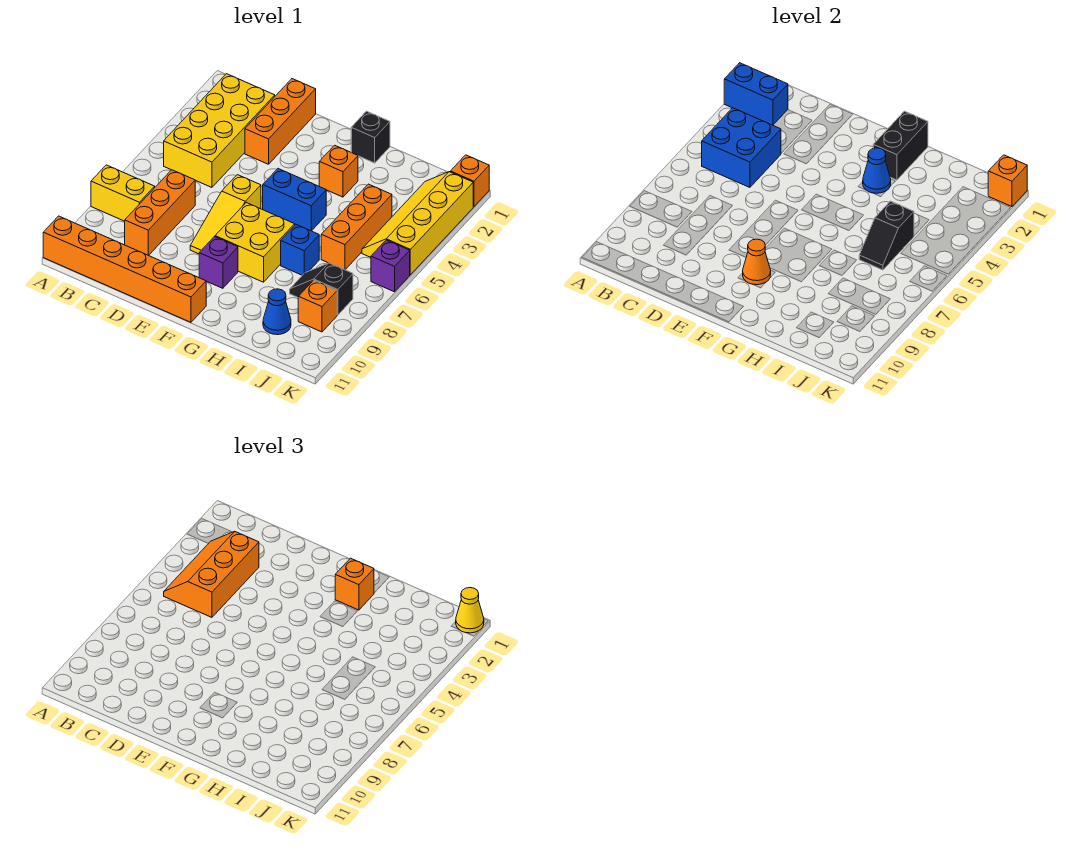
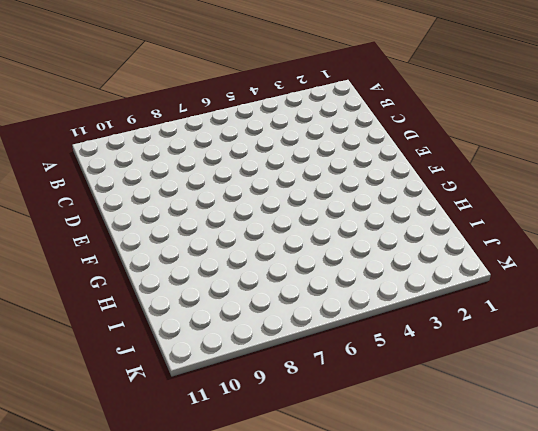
none -> yellow 1x2 brick [91,165,155,221]
none -> orange 1x6 brick [43,216,206,322]
none -> yellow 2x4 brick [164,74,275,187]

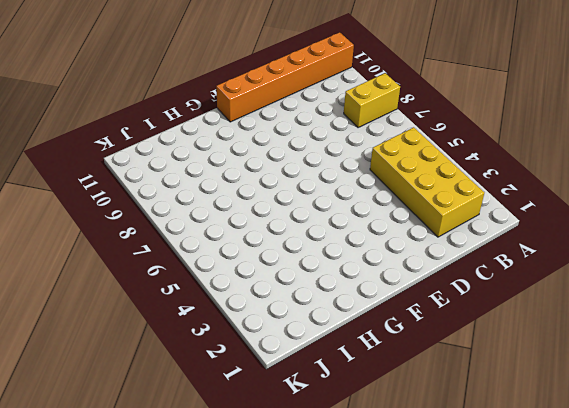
none -> orange 1x3 brick [125,170,195,255]
none -> orange 1x3 brick [245,79,316,164]
none -> yellow 1x3 slope [190,175,261,254]

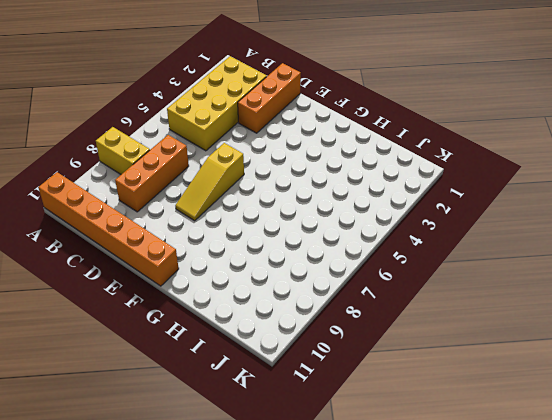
none -> blue 1x2 brick [263,169,326,231]
none -> yellow 2x2 brick [215,203,295,282]
none -> purple 1x1 brick [199,237,238,288]

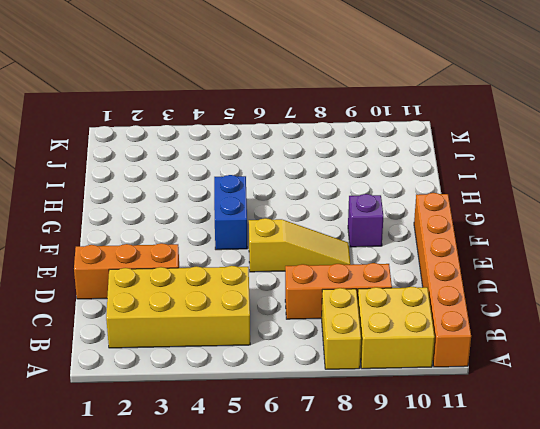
yellow 2x2 brick [358,287,435,369] -> yellow 2x2 brick moved to [215,203,295,282]
none -> black 1x1 brick [351,111,390,163]
none -> orange 1x1 brick [319,145,358,197]
none -> blue 1x1 brick [281,225,319,275]

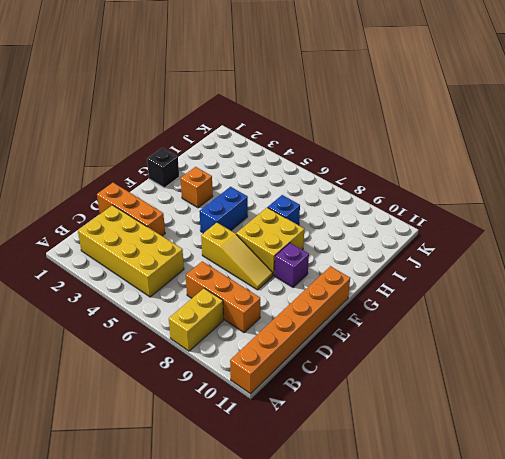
none -> orange 1x3 brick [321,184,392,270]
none -> black 1x2 slope [290,263,353,315]
none -> blue 1x1 cone [263,289,291,335]

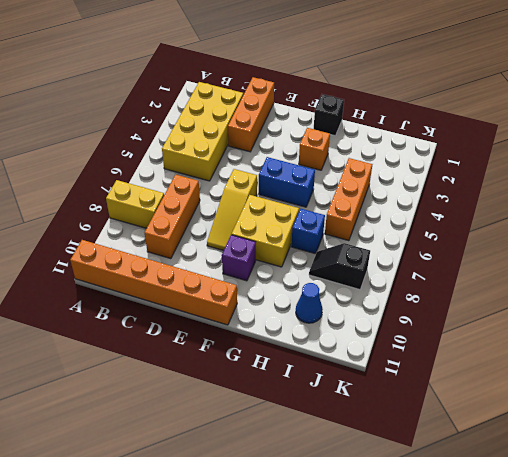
none -> yellow 2x4 slope [362,172,473,275]
none -> orange 1x1 brick [298,280,337,332]
none -> orange 1x1 brick [450,155,489,207]

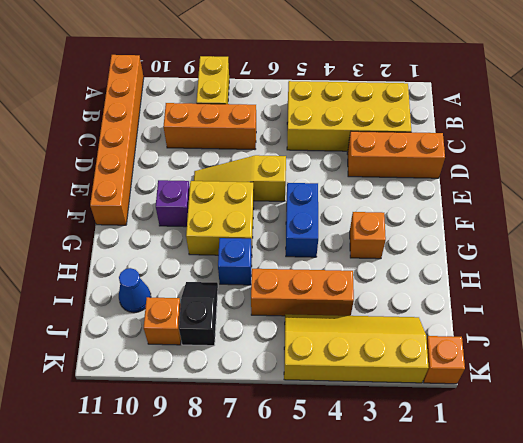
none -> black 1x1 brick [351,111,390,163]
none -> purple 1x1 brick [371,240,410,292]
none -> blue 1x2 brick [724,63,788,125]

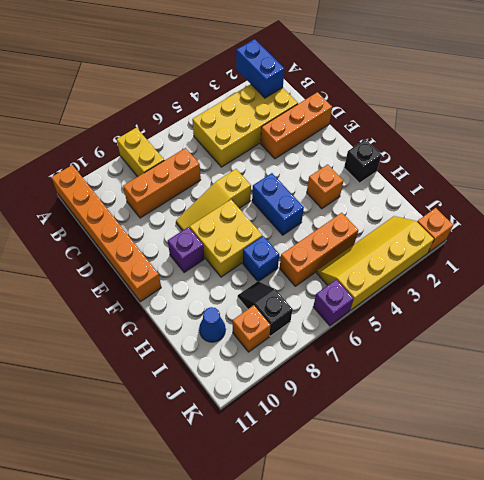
none -> blue 2x2 brick [702,108,781,187]
none -> orange 1x1 cone [743,239,771,285]
none -> black 1x2 brick [873,111,928,180]

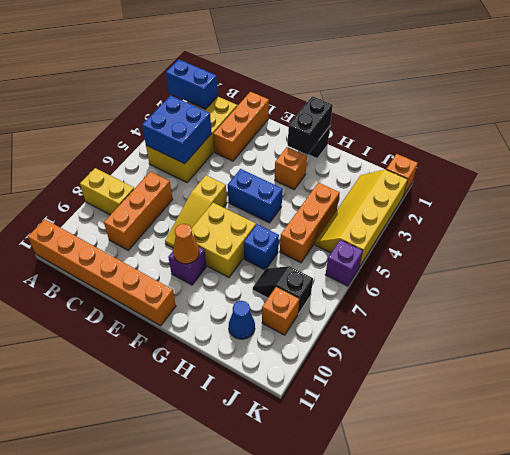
none -> blue 1x1 cone [863,148,891,193]
none -> black 1x2 slope [859,201,914,270]
none -> orange 1x1 brick [988,155,1027,207]

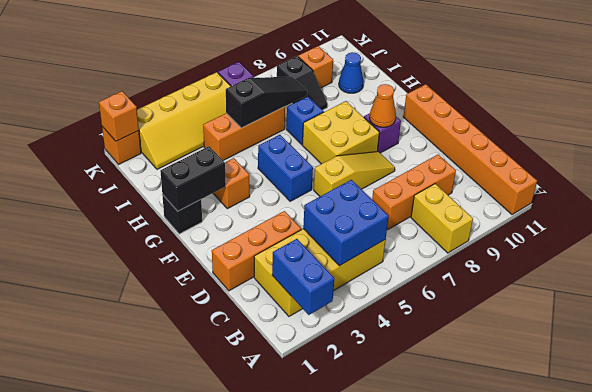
black 1x3 slope [226,76,307,128] -> black 1x2 slope [859,201,914,270]
none -> blue 1x1 cone [863,148,891,193]
none -> orange 2x3 slope [164,532,259,617]
none -> orange 1x1 brick [335,558,374,610]

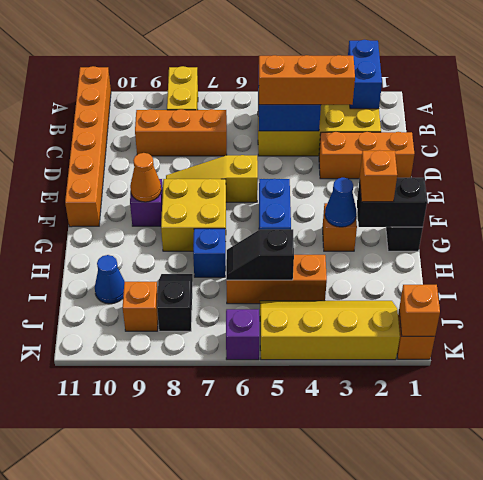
none -> yellow 1x1 cone [456,588,484,633]

